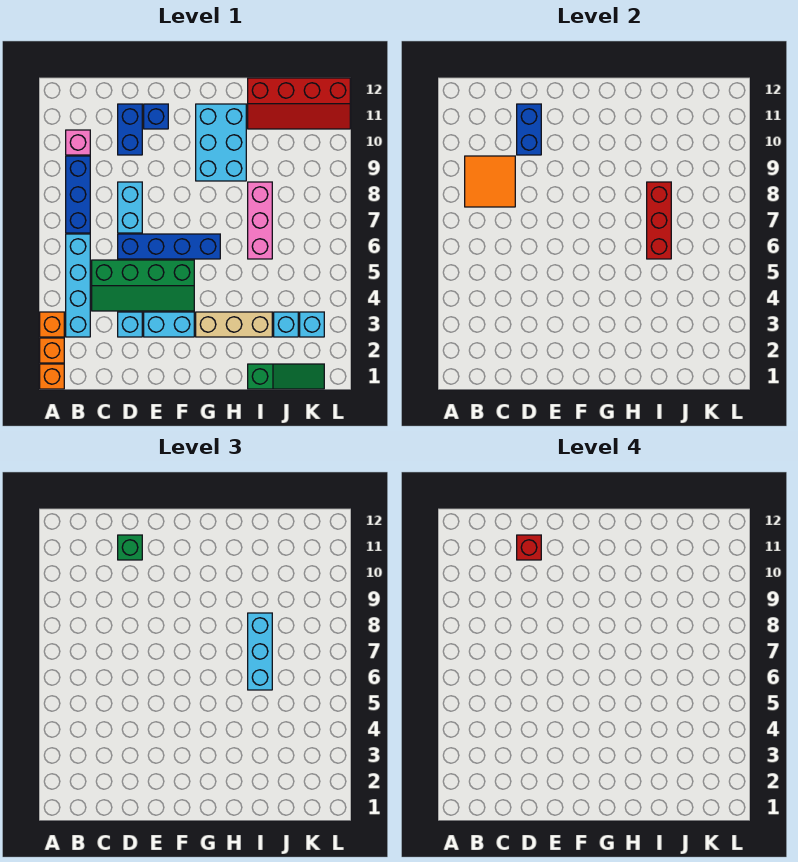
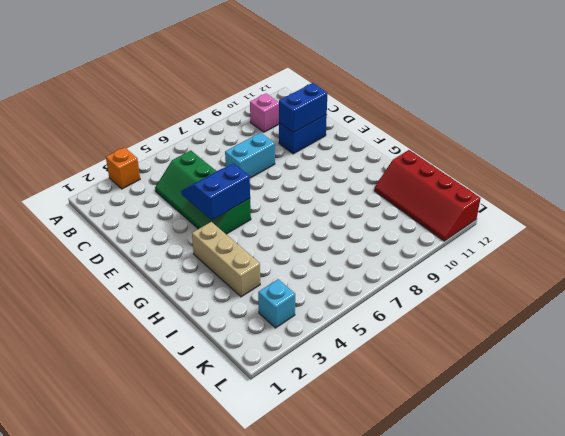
blue 2x2 slope [181,164,250,220] -> none
none -> orange 1x1 brick [40,364,64,389]
none -> orange 1x1 brick [40,338,64,363]
none -> cyan 1x4 brick [66,234,90,337]

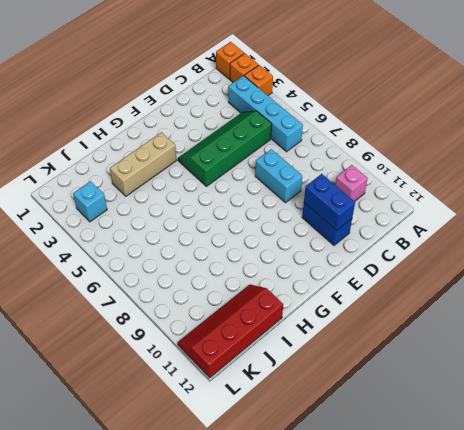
none -> blue 1x3 brick [66,156,90,233]
none -> cyan 1x1 brick [118,312,142,337]
none -> blue 1x4 brick [118,234,220,259]

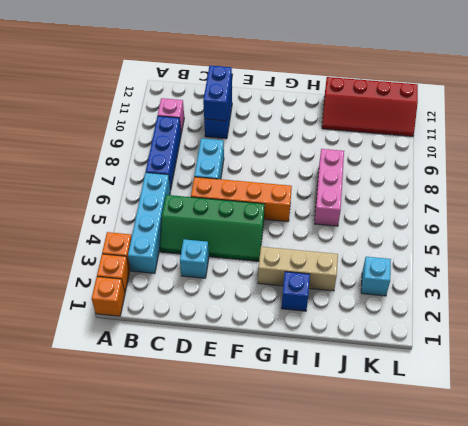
orange 1x4 brick [191,177,292,222] -> blue 1x4 brick [118,234,220,259]
blue 1x1 brick [281,272,310,311] -> blue 1x1 brick moved to [144,104,168,129]
none -> cyan 1x2 brick [144,312,194,337]
none -> cyan 2x3 brick [196,104,246,181]
none -> green 1x3 slope [248,364,324,389]

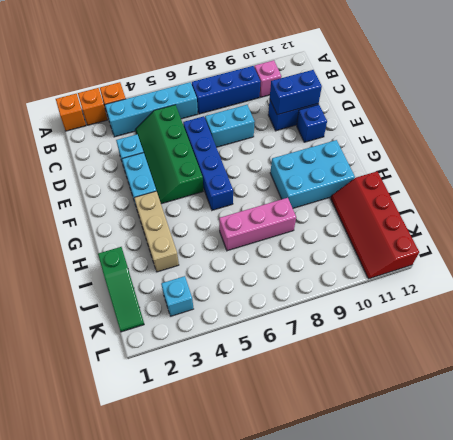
none -> cyan 1x1 brick [274,312,298,337]
none -> orange 2x2 tile [465,156,515,207]
none -> red 1x3 brick [647,182,671,259]

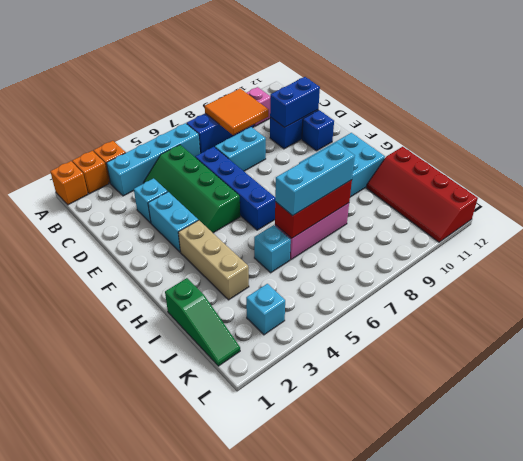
cyan 1x1 brick [254,225,291,273] -> cyan 1x1 brick moved to [274,312,298,337]
none -> green 1x1 brick [118,535,142,560]
none -> red 1x1 brick [517,535,541,560]

